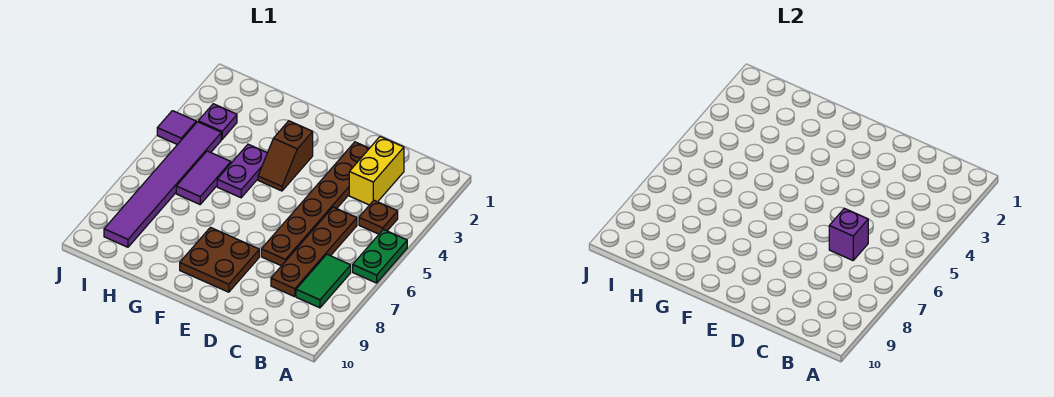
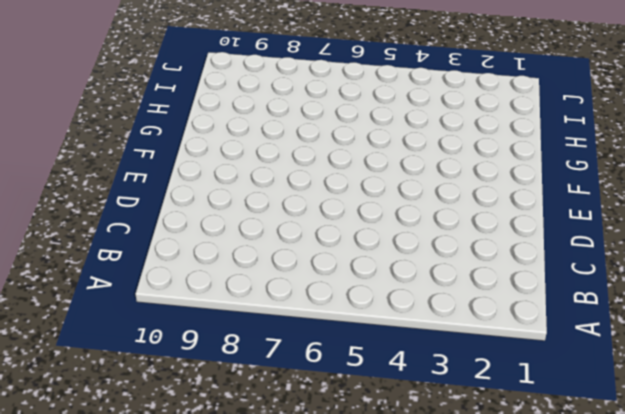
none -> green 1x2 plate [353,230,407,283]
none -> brown 1x1 plate [359,200,398,234]
none -> green 1x2 tile [296,254,351,308]

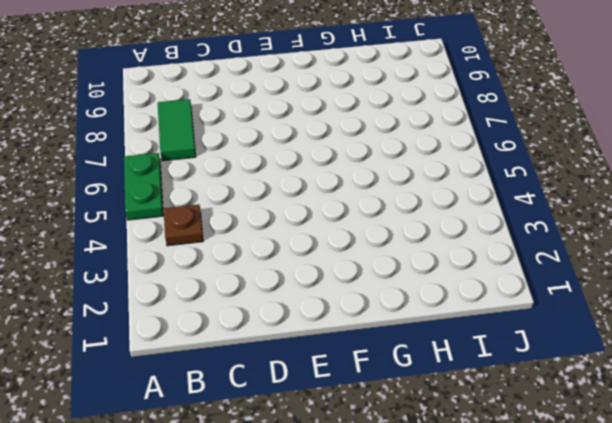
none -> yellow 1x2 brick [349,137,404,205]
none -> brown 1x4 plate [271,207,357,297]
none -> brown 1x6 plate [261,142,369,266]

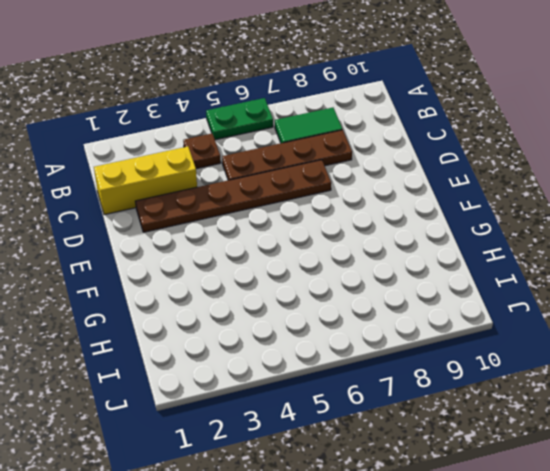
yellow 1x3 brick [94,147,197,215] -> yellow 1x2 brick [349,137,404,205]
none -> brown 2x2 plate [180,227,259,292]
none -> brown 1x2 slope [258,121,313,191]
none -> purple 1x2 plate [217,144,267,198]

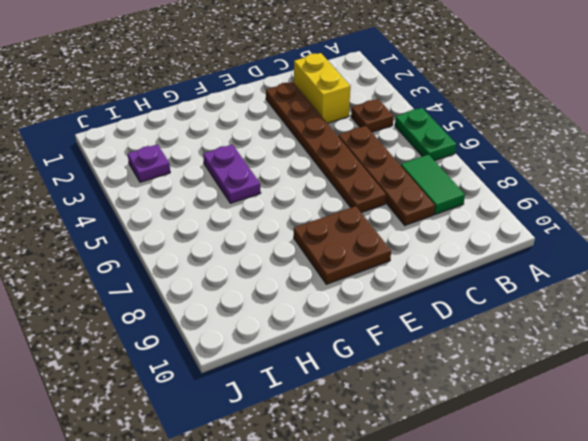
none -> brown 1x2 slope [258,121,313,191]
none -> purple 1x2 tile [176,151,231,204]
none -> purple 1x6 tile [104,122,221,247]

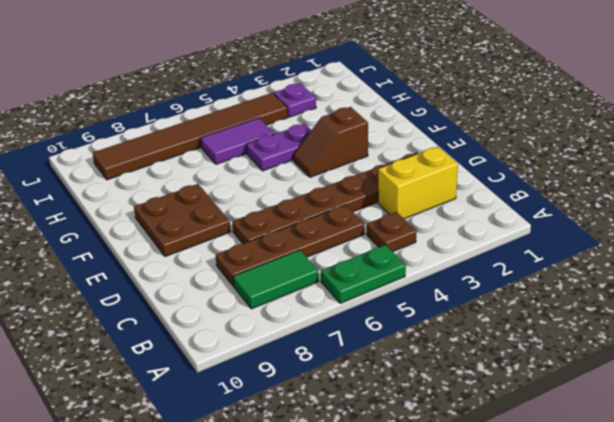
brown 1x6 tile [93,93,288,180] -> purple 1x6 tile [104,122,221,247]
none -> purple 1x1 tile [157,111,196,145]
none -> purple 1x1 brick [829,208,868,260]

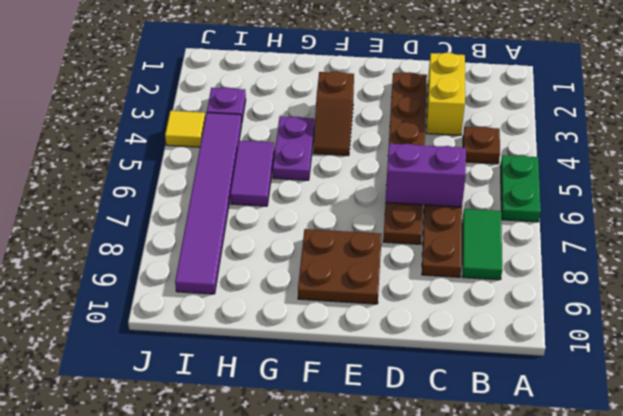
purple 1x2 brick [386,144,466,207] -> purple 1x1 brick [829,208,868,260]
yellow 1x1 tile [165,111,205,147] -> purple 1x1 tile [157,111,196,145]

